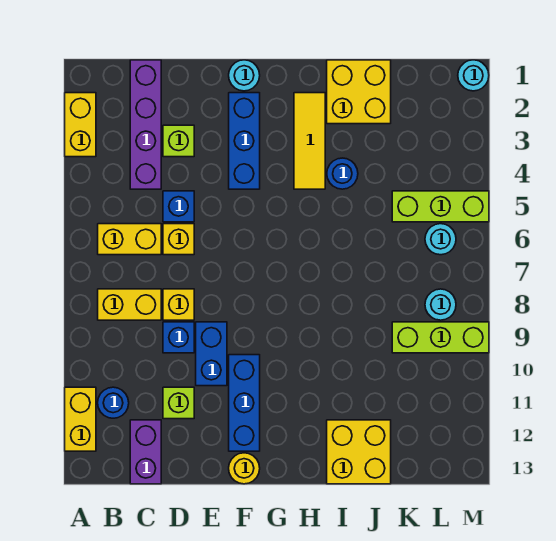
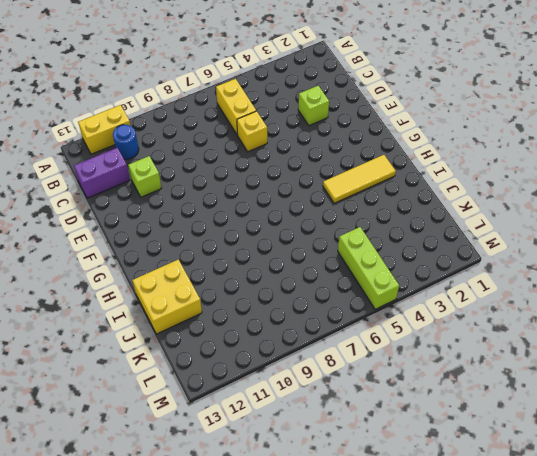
none -> yellow 1x2 brick [65,93,96,157]
none -> yellow 1x2 brick [98,289,161,320]
none -> purple 1x4 brick [130,60,161,189]

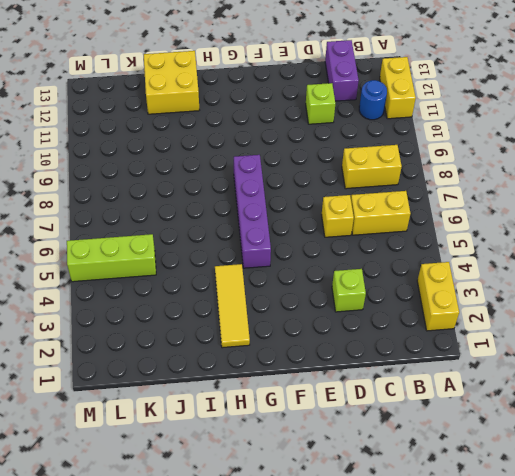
purple 1x4 brick [234,155,271,268] -> purple 1x4 brick moved to [130,60,161,189]
none -> blue 1x1 brick [163,191,194,222]
none -> yellow 1x1 brick [163,289,194,320]
none -> blue 1x1 brick [163,322,194,353]

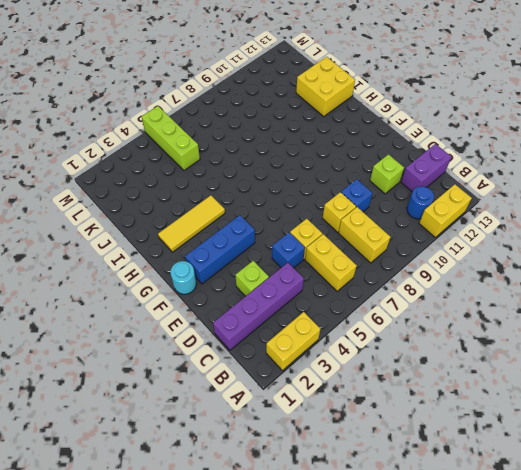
none -> blue 1x2 brick [196,322,227,386]
none -> blue 1x3 brick [229,355,260,451]
none -> yellow 1x1 round brick [229,453,260,484]

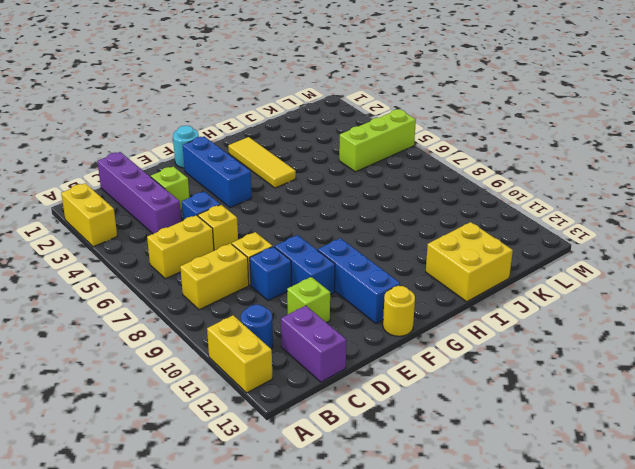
none -> yellow 2x2 brick [327,60,391,124]
none -> blue 1x1 round brick [327,158,358,189]
none -> lime 1x3 brick [392,322,489,353]

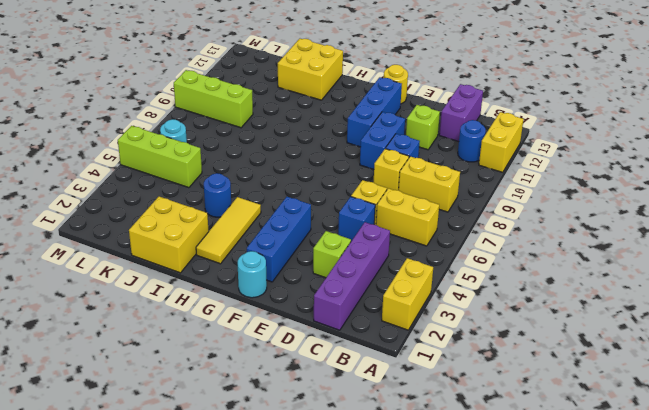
none -> cyan 1x1 round brick [425,289,456,320]
none -> cyan 1x1 round brick [458,60,489,91]

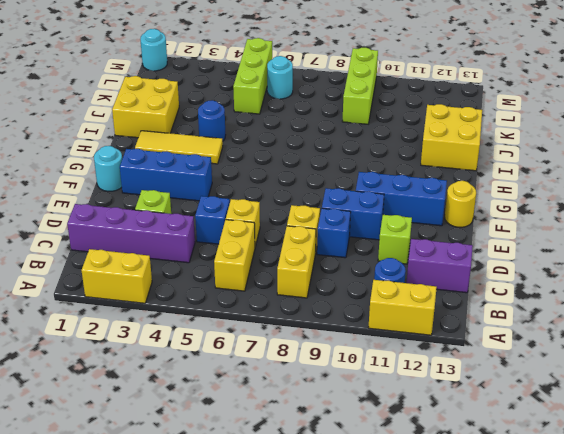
none -> cyan 1x1 round brick [425,289,456,320]

